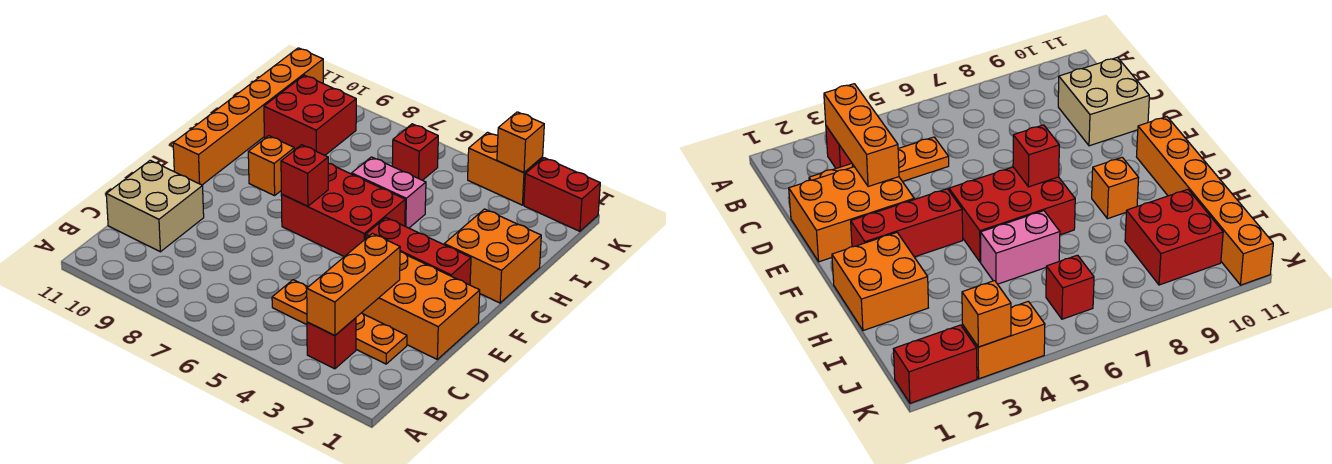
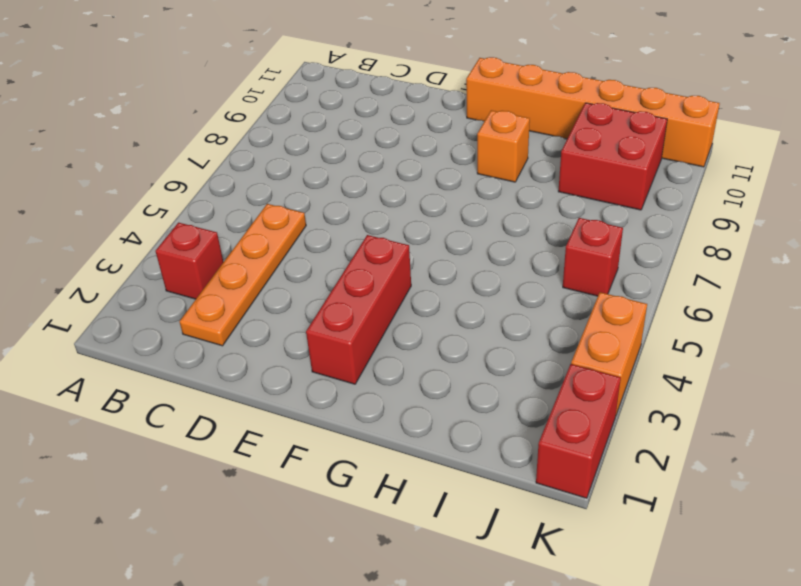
none -> tan 2x2 brick [106,160,204,252]
none -> orange 2x3 brick [362,252,480,359]
none -> red 2x3 brick [281,163,405,257]

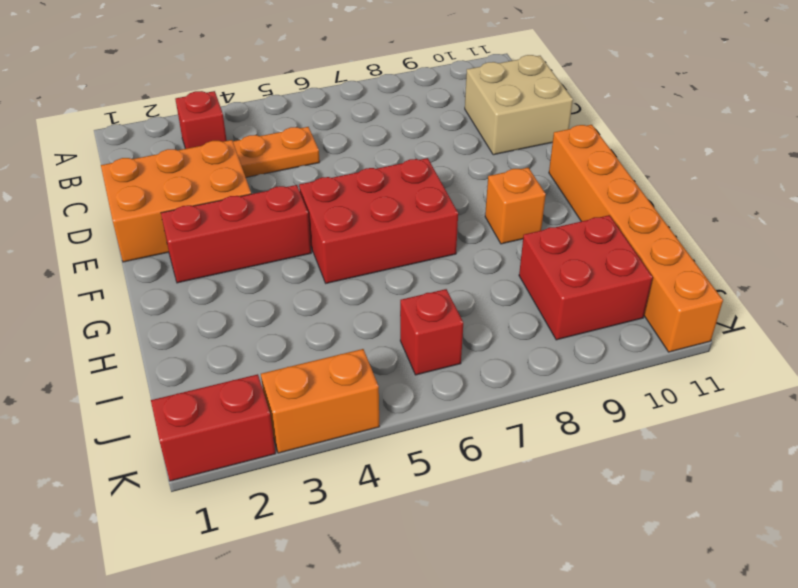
none -> orange 2x2 brick [444,209,541,303]
none -> pink 1x2 brick [352,157,426,228]
none -> orange 1x3 brick [307,233,400,336]

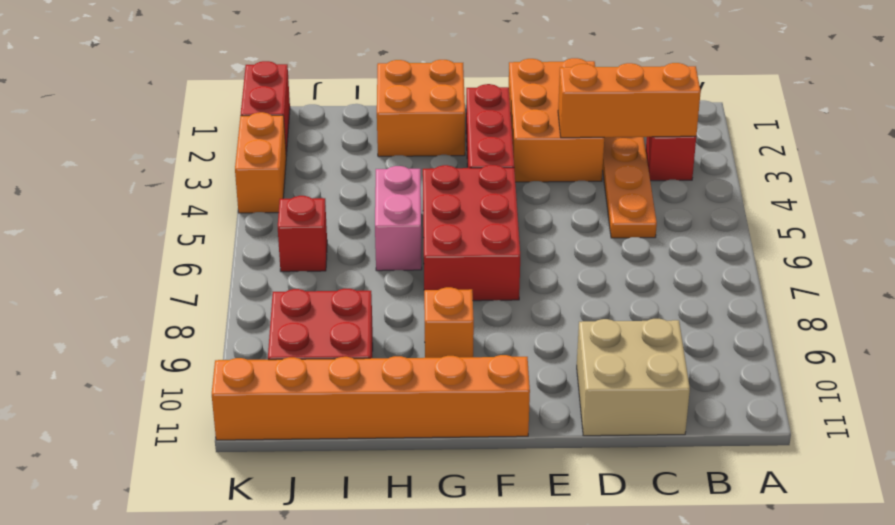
none -> red 1x1 brick [281,145,328,206]
none -> orange 1x1 brick [497,112,544,173]

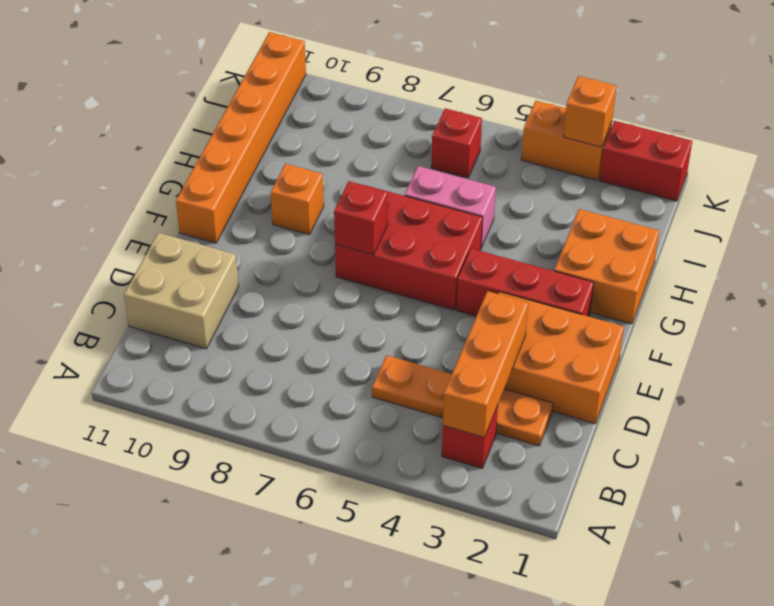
none -> red 2x2 brick [264,75,356,155]

